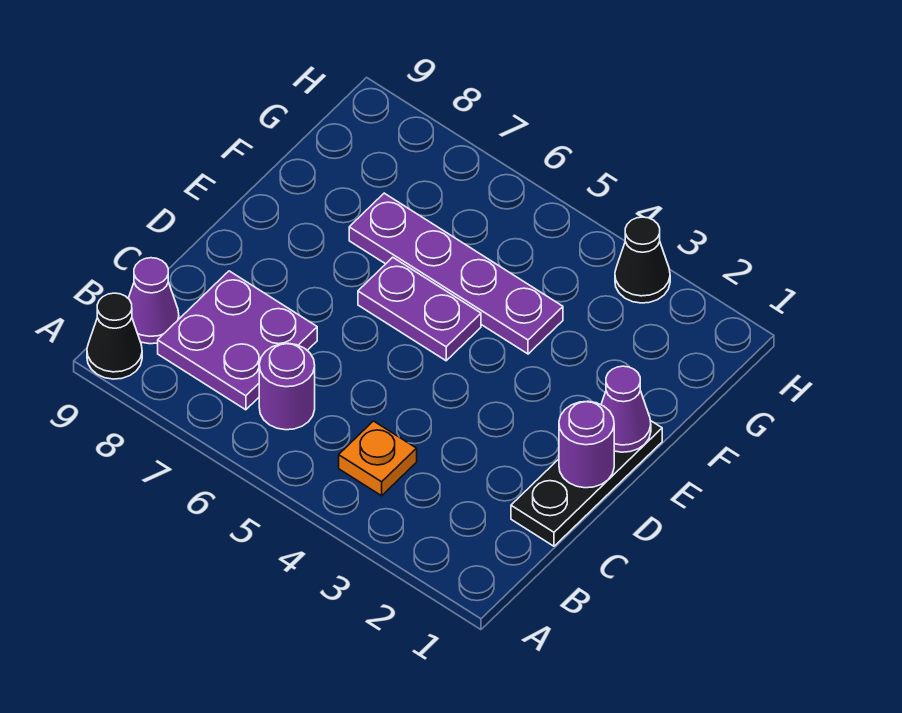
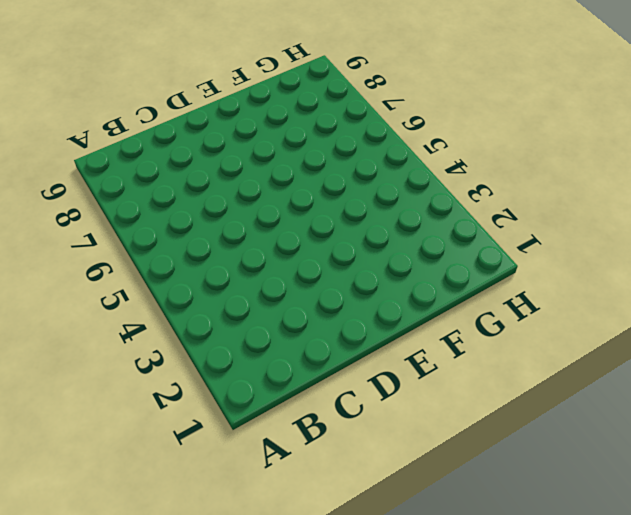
none -> black 1x1 cone [87,293,142,379]
none -> orange 1x1 plate [339,421,417,496]

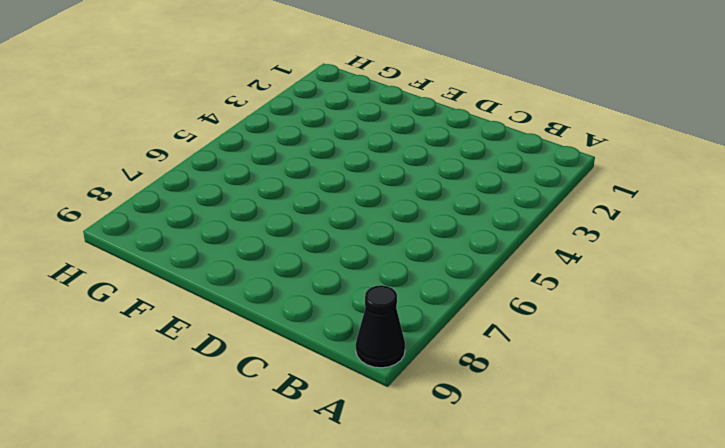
none -> orange 1x1 plate [339,421,417,496]
none -> purple 1x1 round brick [259,343,315,430]

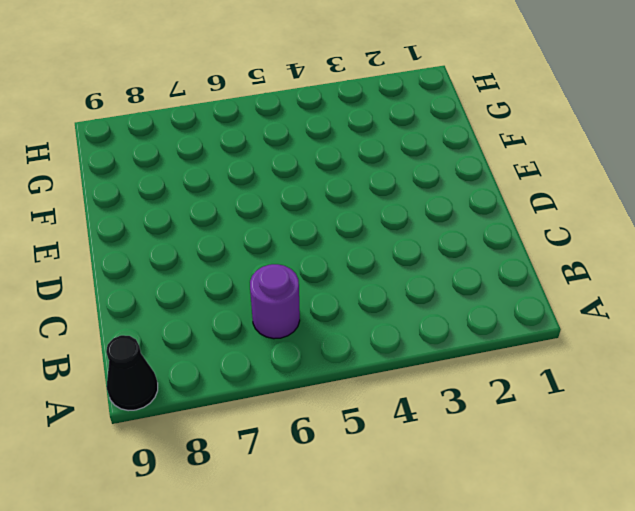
none -> orange 1x1 plate [339,421,417,496]
none -> purple 2x2 plate [158,271,317,410]

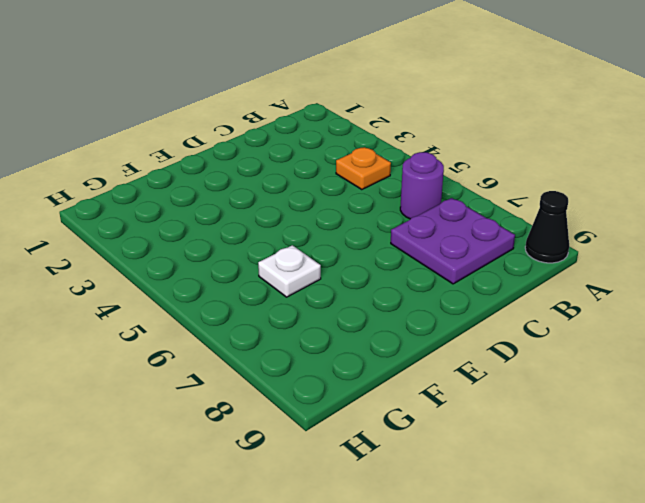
white 1x1 plate [258,245,321,297] -> purple 1x4 plate [349,193,563,354]
none -> purple 1x1 cone [128,258,179,344]
none -> black 1x3 plate [511,420,662,546]

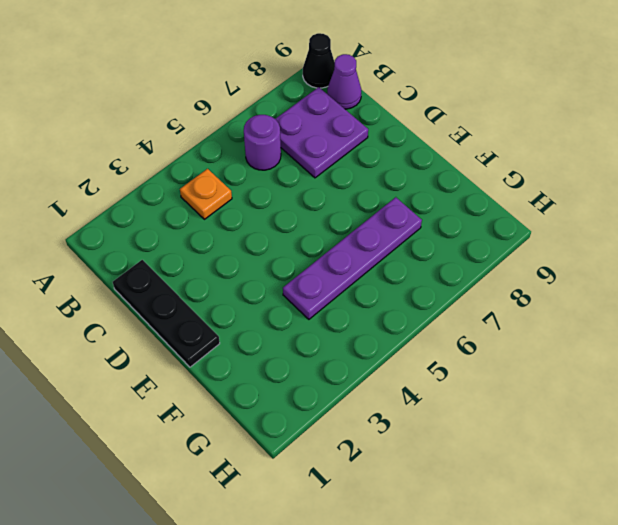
none -> purple 1x2 plate [358,257,481,361]
none -> black 1x1 cone [615,217,670,303]

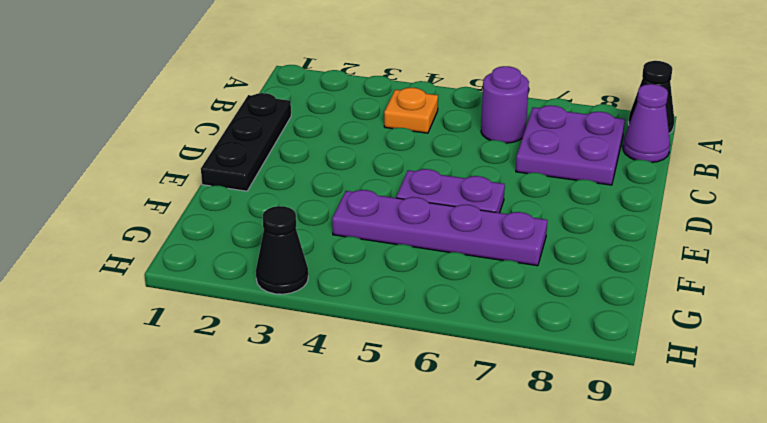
none -> purple 1x1 round brick [559,401,614,488]
none -> purple 1x1 cone [601,366,651,452]

